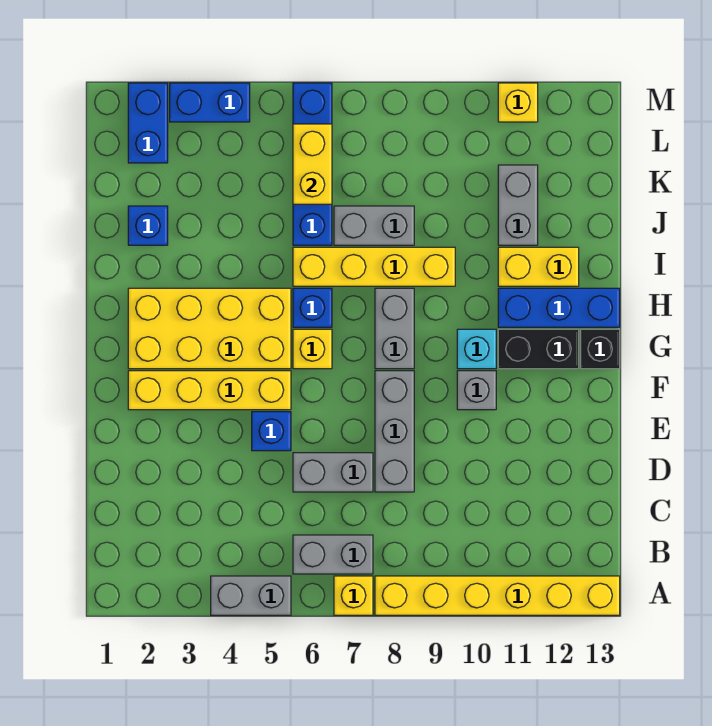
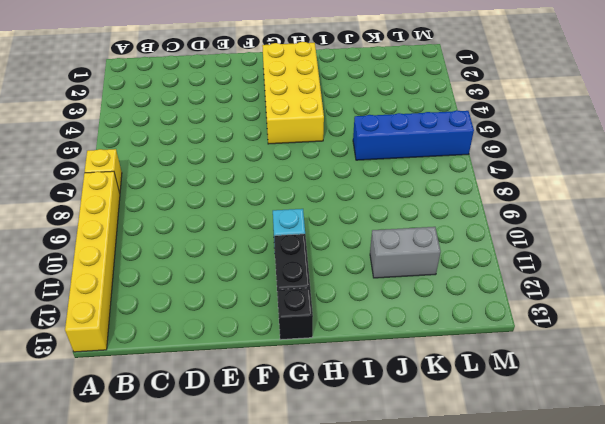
none -> grey 1x2 brick [211,576,291,615]
none -> grey 1x2 brick [293,535,373,574]
none -> grey 1x2 brick [293,453,373,492]

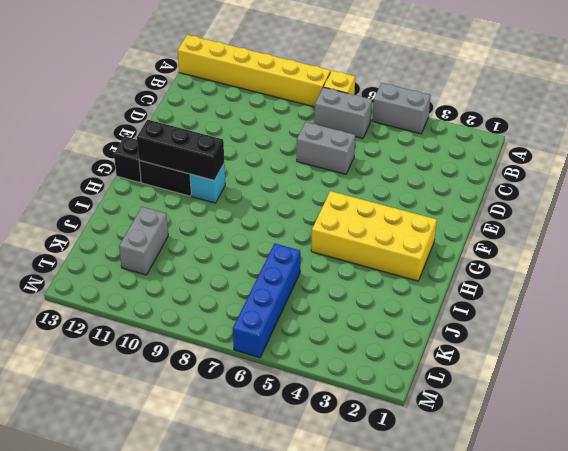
black 1x3 brick [137,120,224,181] -> none
none -> grey 1x3 brick [375,371,414,492]
none -> blue 1x1 brick [252,412,291,451]
none -> yellow 1x4 brick [128,371,291,410]

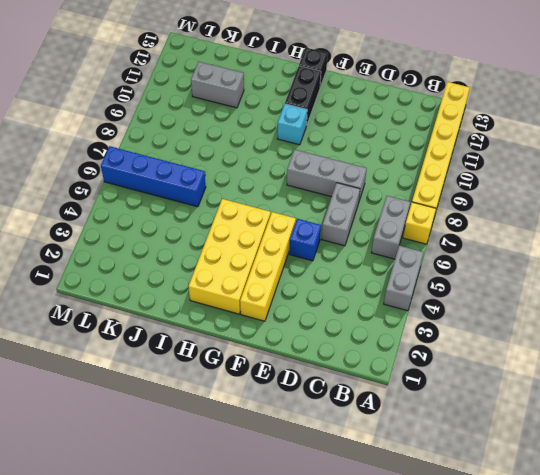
none -> grey 1x1 brick [457,371,496,410]
none -> yellow 1x1 brick [293,329,332,369]
none -> grey 1x2 brick [375,288,414,369]

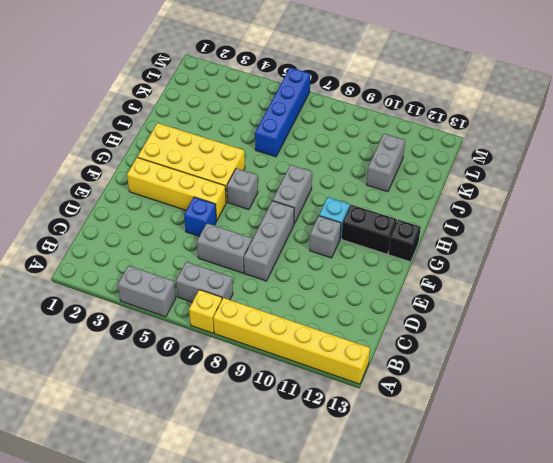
grey 1x1 brick [227,168,258,210] -> yellow 1x1 brick [293,329,332,369]
none -> blue 1x1 brick [293,288,332,327]
none -> blue 1x3 brick [498,288,620,327]
none -> yellow 1x4 brick [293,247,455,286]

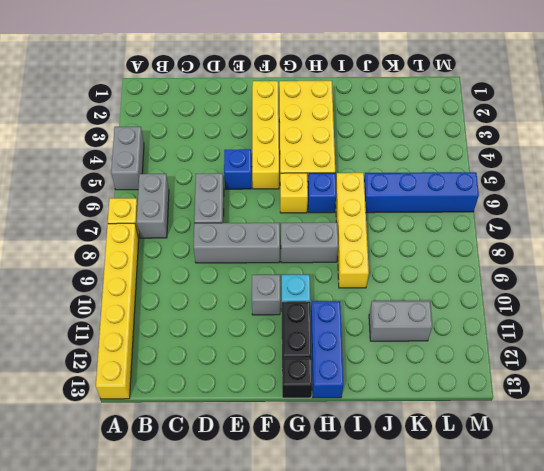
none -> yellow 1x2 brick [498,247,579,286]
none -> blue 1x1 brick [128,206,168,245]
none -> grey 1x2 brick [334,206,414,245]

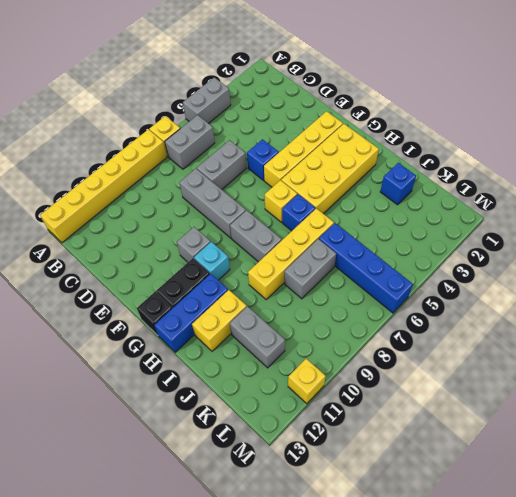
none -> blue 1x2 brick [128,83,168,163]
none -> blue 1x2 brick [170,83,250,122]
none -> yellow 1x2 brick [293,124,332,204]

